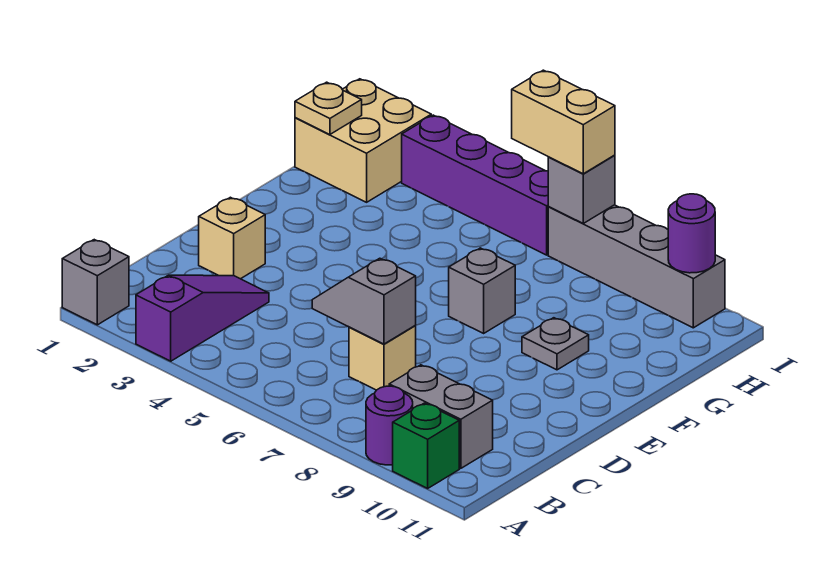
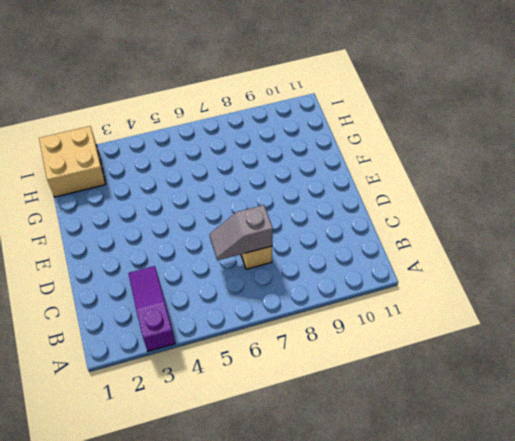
none -> grey 1x1 brick [62,240,129,325]
none -> purple 1x1 round brick [366,386,413,465]
none -> green 1x1 brick [393,403,459,488]

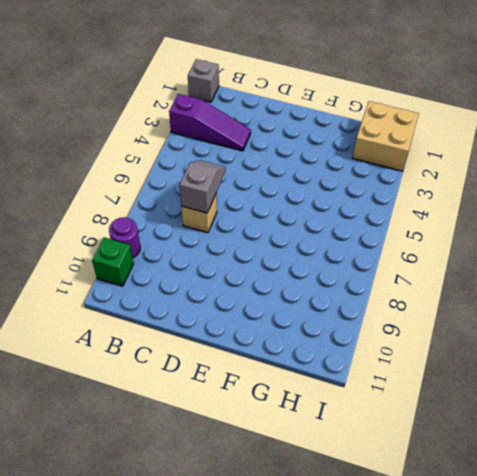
none -> grey 1x2 brick [389,365,493,468]
none -> tan 1x1 brick [199,197,265,279]
none -> grey 1x1 brick [449,248,515,333]

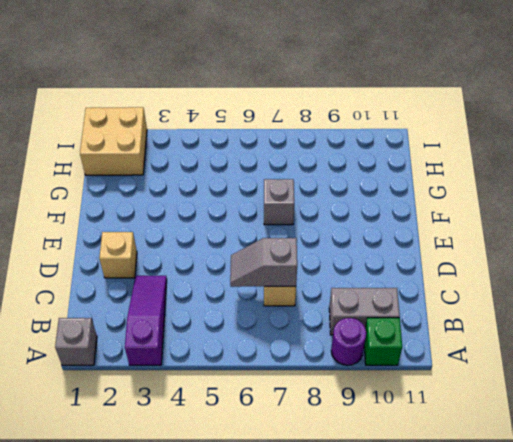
none -> grey 1x1 plate [522,318,589,370]
none -> purple 1x4 brick [402,115,549,255]
none -> grey 1x4 brick [548,205,725,328]

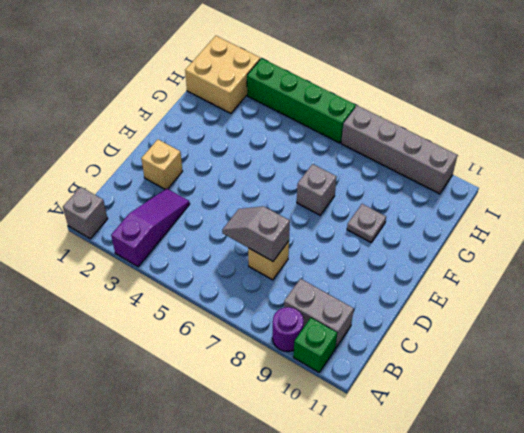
green 1x4 brick [247,58,356,143] -> purple 1x4 brick [402,115,549,255]
none -> tan 1x1 plate [295,82,362,135]
none -> grey 1x1 brick [548,155,615,223]
none -> purple 1x1 round brick [668,194,715,273]

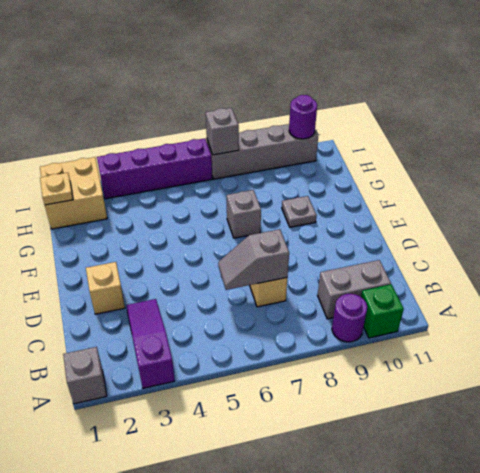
none -> tan 1x2 brick [512,70,615,174]

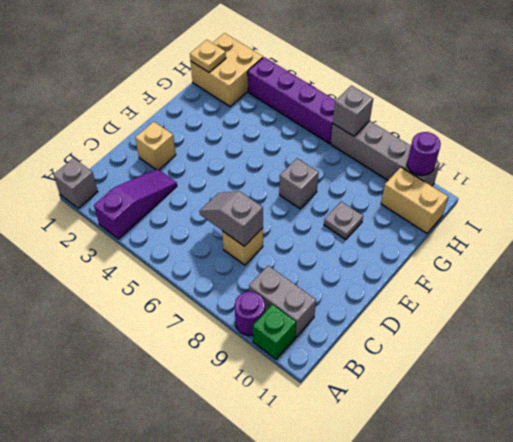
tan 1x2 brick [381,167,448,233] -> tan 1x2 brick moved to [512,70,615,174]

